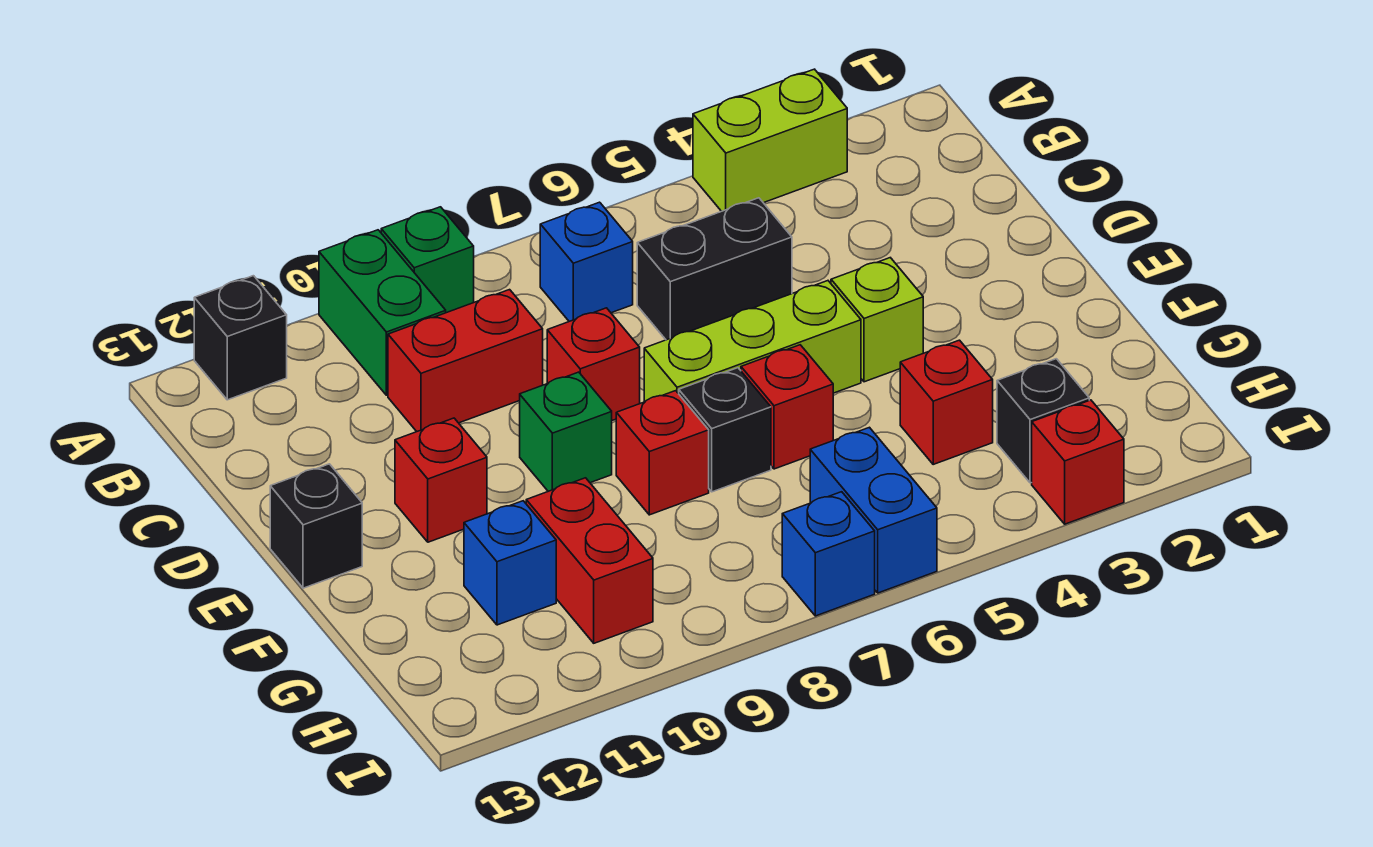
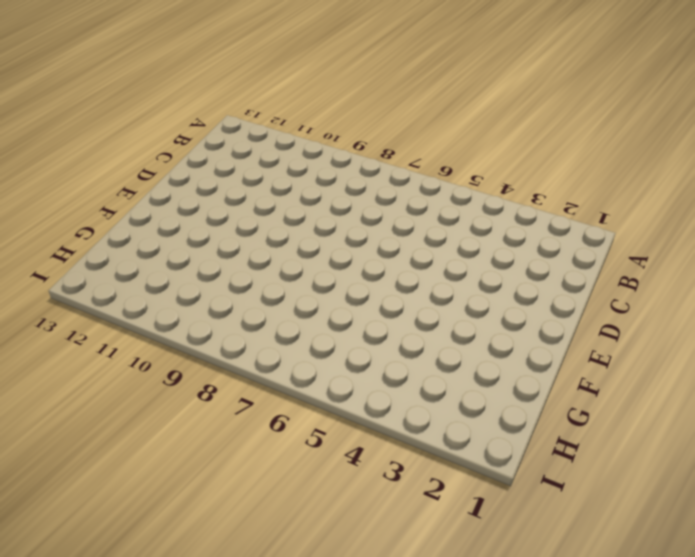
none -> lime 1x2 brick [693,69,847,211]
none -> green 1x1 brick [381,207,474,313]
none -> green 1x2 brick [319,230,446,395]

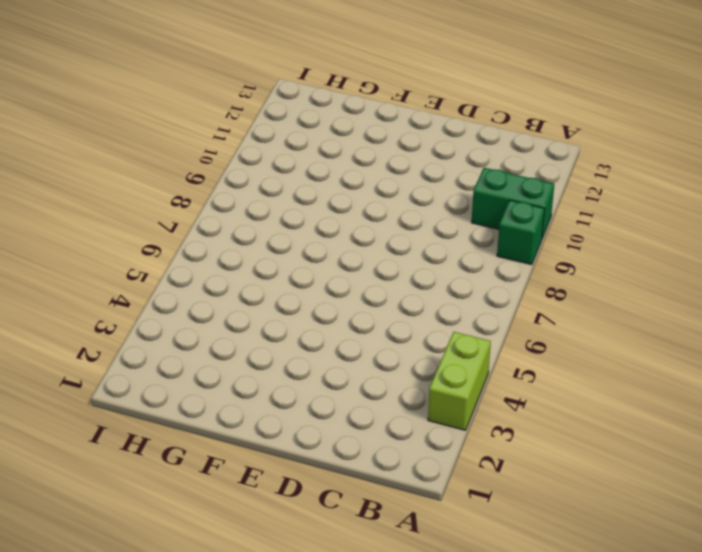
none -> black 1x1 brick [194,276,287,400]
none -> blue 1x1 brick [540,202,633,321]
none -> black 1x2 brick [637,198,792,340]

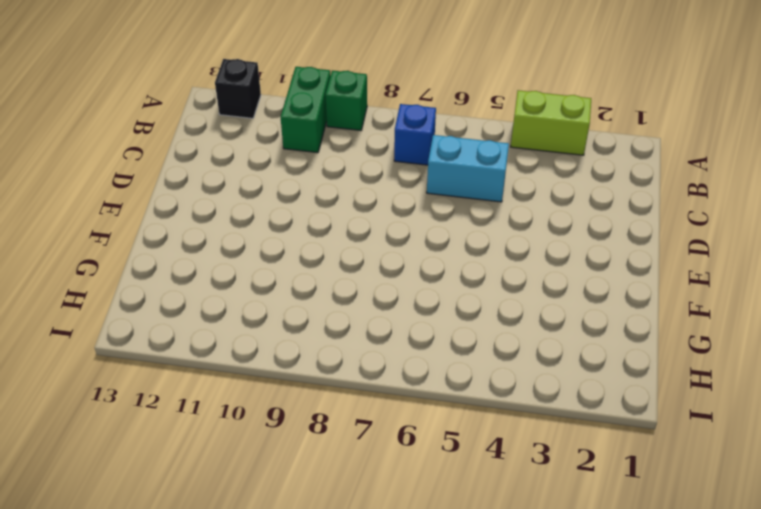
cyan 1x2 brick [427,135,509,202] -> black 1x2 brick [637,198,792,340]
none -> red 1x2 brick [388,290,543,431]
none -> red 1x1 brick [547,308,640,420]
none -> lime 1x1 brick [831,258,923,382]

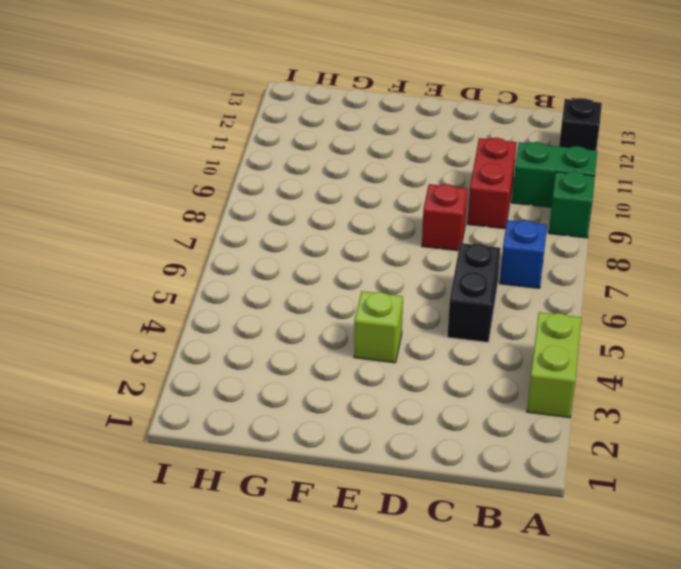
none -> lime 1x3 brick [644,281,861,402]
none -> green 1x1 brick [520,372,612,491]
none -> red 1x1 brick [395,418,487,542]

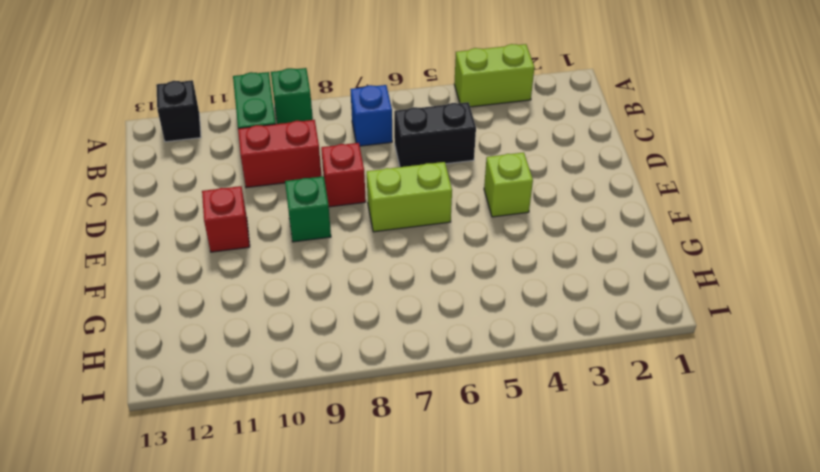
lime 1x2 brick [367,162,452,232] -> lime 1x3 brick [644,281,861,402]
none -> black 1x1 brick [270,464,362,588]
none -> red 1x1 brick [741,345,833,469]
none -> black 1x1 brick [679,368,771,492]

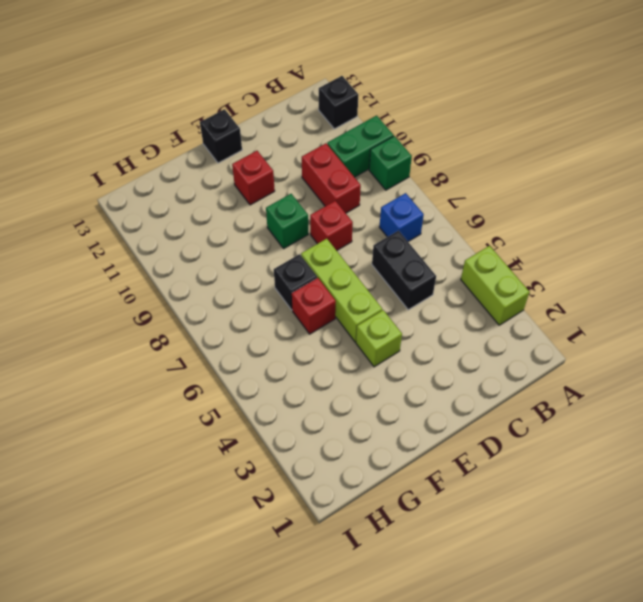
none -> red 1x1 brick [616,391,709,515]
none -> red 1x1 brick [900,340,993,464]
none -> red 1x2 brick [526,478,653,643]

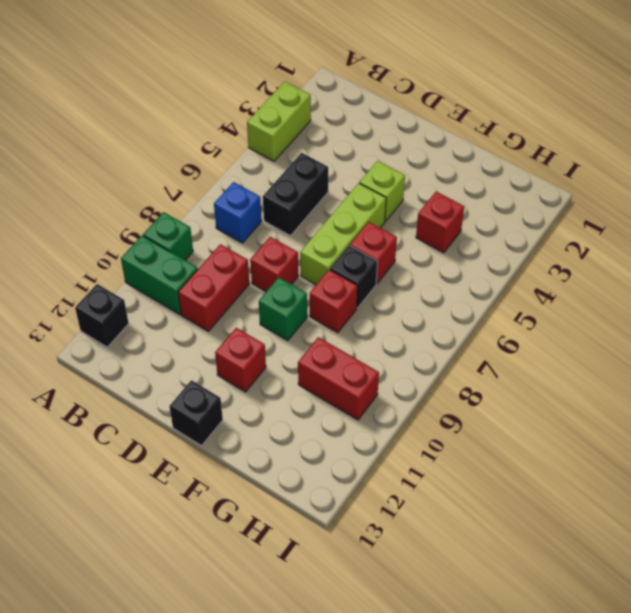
none -> blue 1x1 brick [464,501,556,625]
none -> black 1x1 brick [997,359,1089,483]
none -> blue 1x2 brick [810,427,937,593]

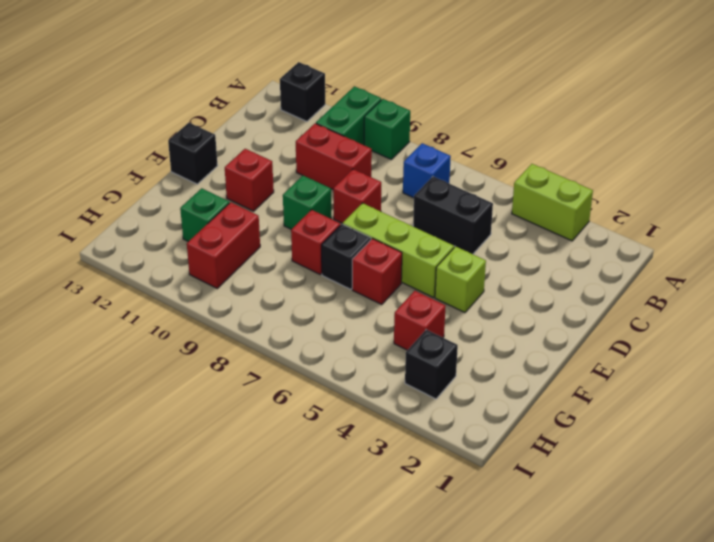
green 1x1 brick [180,188,229,242] -> blue 1x1 brick [464,501,556,625]
none -> blue 1x2 brick [810,427,937,593]
none -> red 1x1 brick [1032,400,1124,524]
none -> blue 1x1 brick [782,492,875,616]

